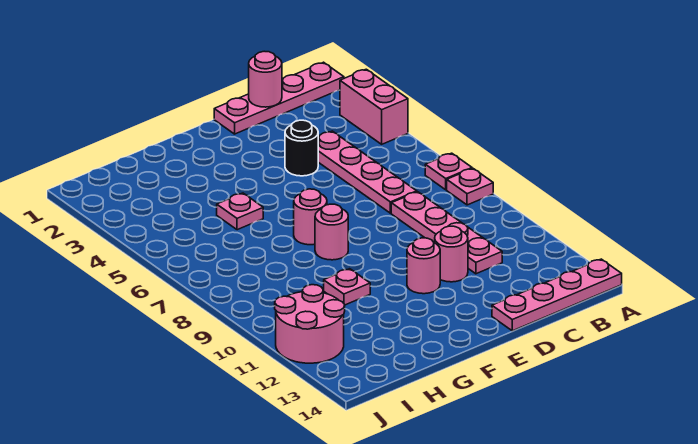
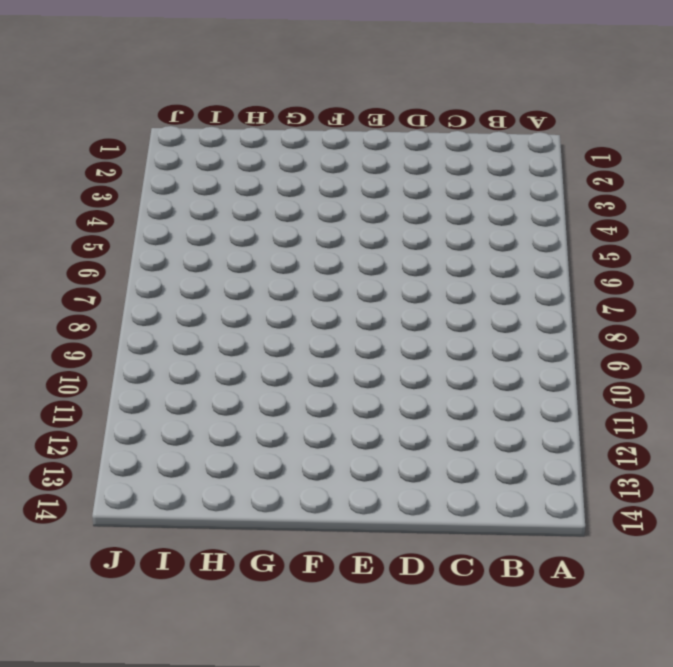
none -> pink 1x4 plate [214,62,344,134]
none -> pink 1x2 brick [340,69,408,144]
none -> pink 1x1 plate [425,153,472,190]

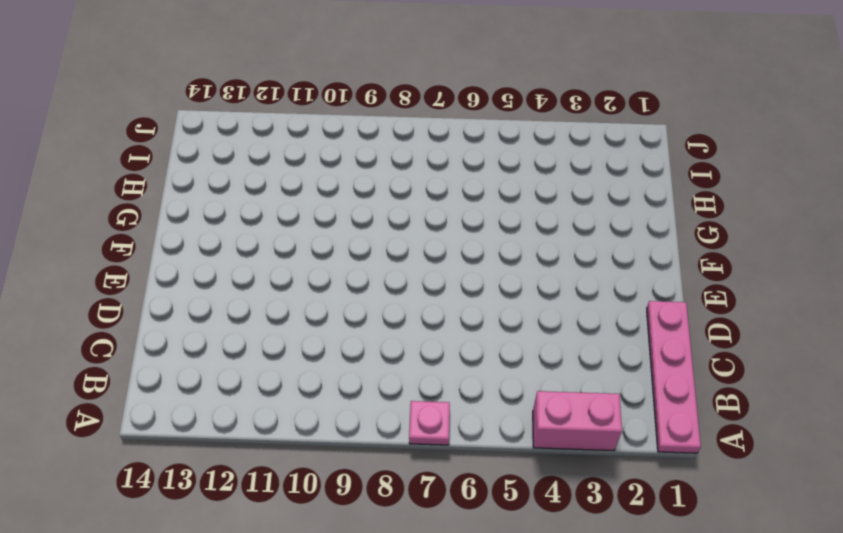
none -> pink 1x1 plate [447,169,493,205]
none -> pink 1x4 plate [492,259,622,331]
none -> pink 1x4 plate [318,131,417,213]

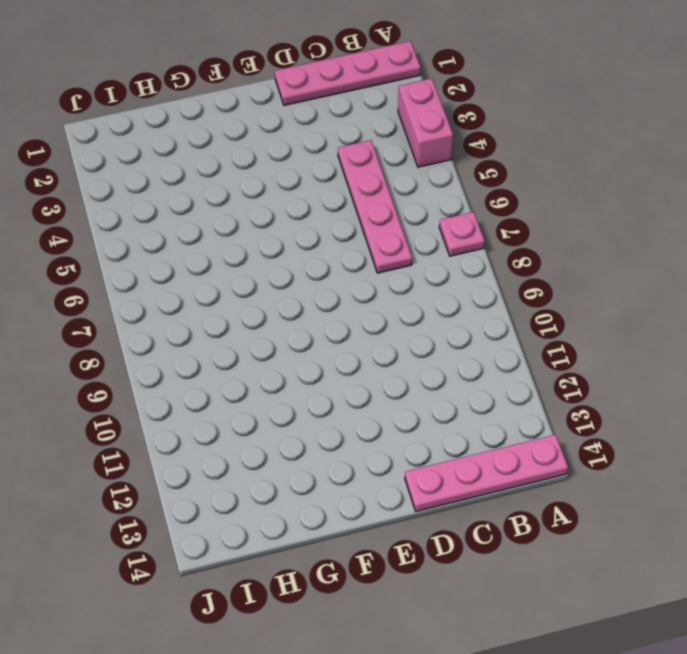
none -> pink 1x1 plate [447,169,493,205]
none -> pink 1x4 plate [391,192,502,274]
none -> black 1x1 round brick [285,120,318,176]

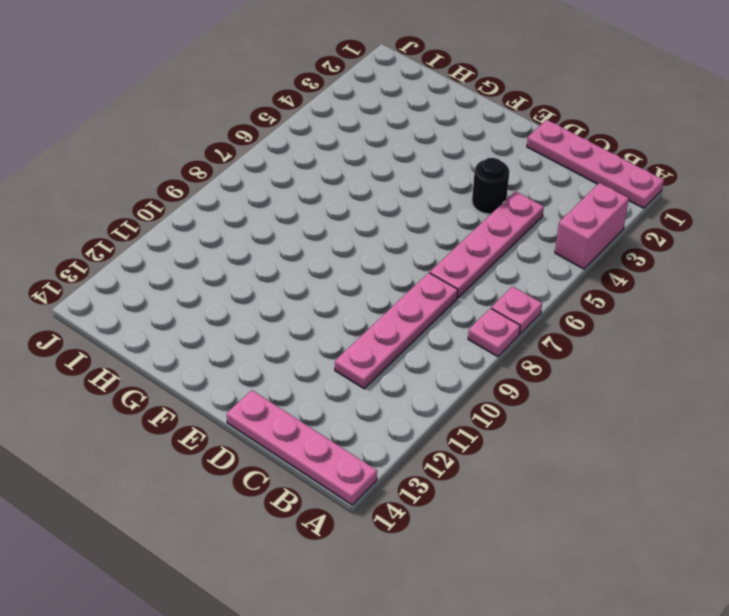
none -> pink 1x1 round brick [435,226,468,282]
none -> pink 1x1 round brick [407,238,440,294]
none -> pink 1x1 round brick [294,189,327,245]

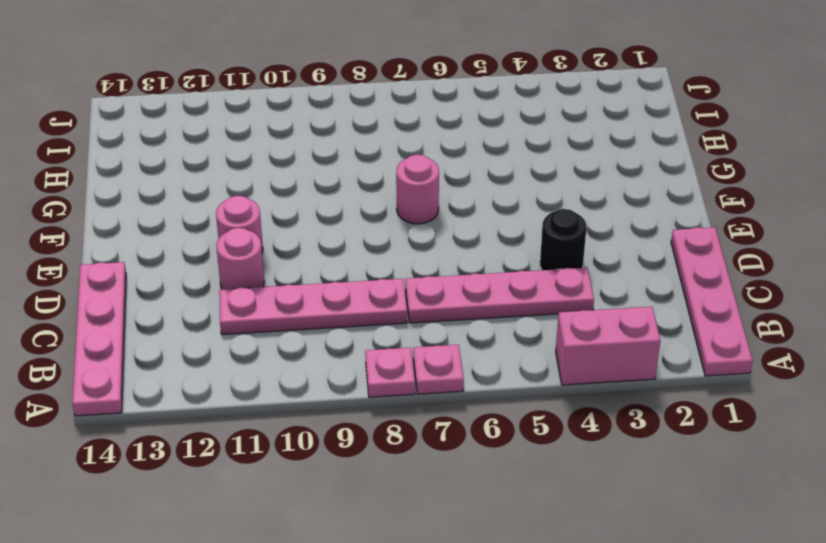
none -> pink 1x1 round brick [315,204,348,260]
none -> pink 1x1 plate [217,193,263,230]
none -> pink 1x1 plate [324,269,370,305]

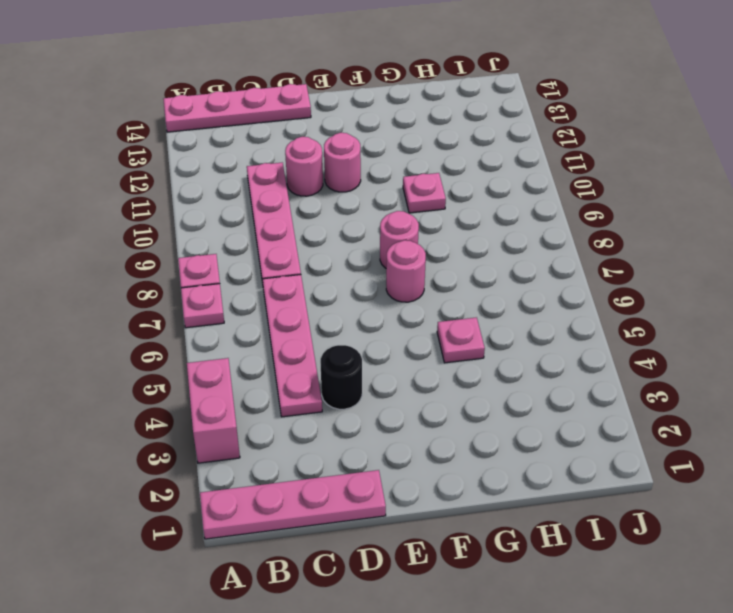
none -> pink 2x2 round brick [275,285,345,363]
none -> pink 1x1 round brick [249,51,282,107]

